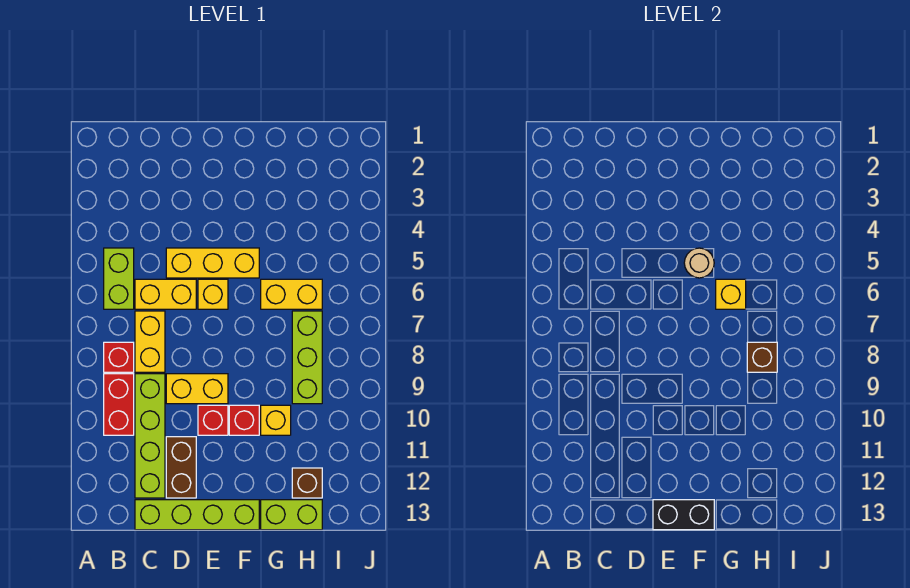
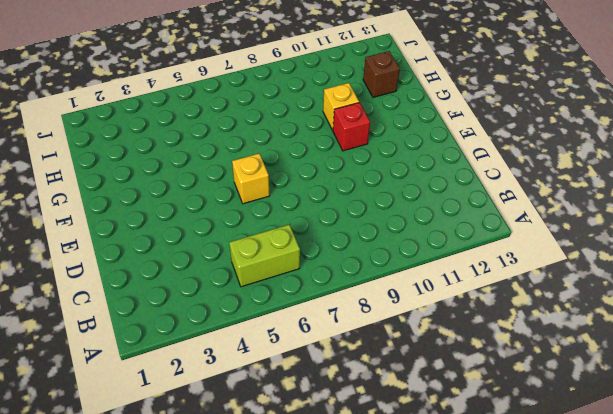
none -> red 1x1 brick [104,342,134,372]
none -> red 1x2 brick [104,374,134,435]
none -> yellow 1x2 brick [135,279,196,309]

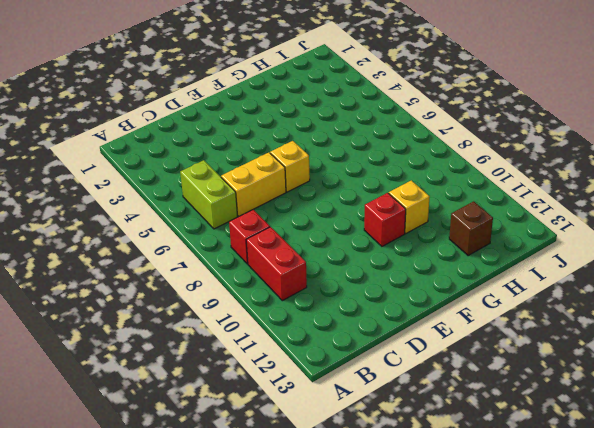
none -> yellow 1x2 brick [135,311,165,372]
none -> lime 1x4 brick [135,374,165,498]
none -> lime 1x4 brick [135,500,259,530]

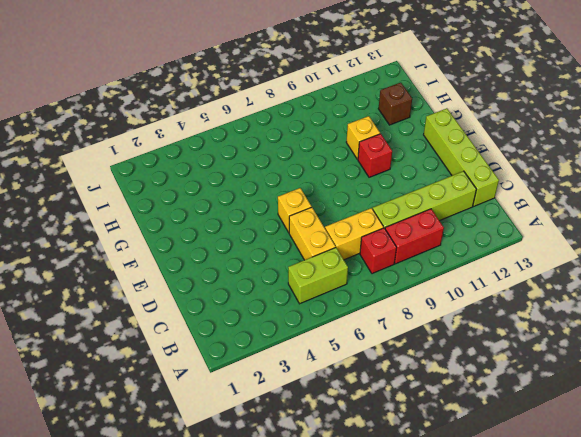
none -> yellow 1x3 brick [166,248,259,278]
none -> yellow 1x2 brick [166,374,228,404]
none -> brown 1x2 brick [166,437,196,498]

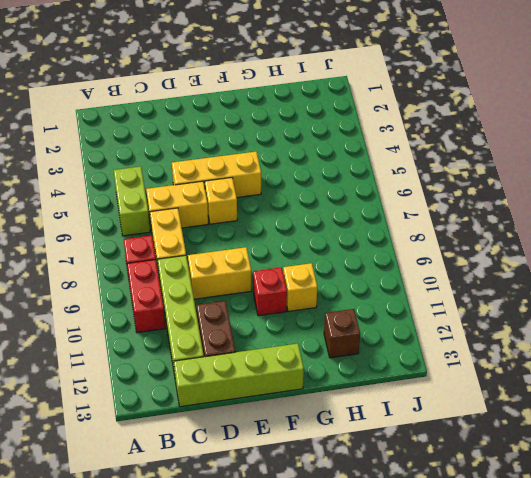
none -> red 1x1 brick [198,405,228,435]
none -> yellow 1x2 brick [261,279,322,309]
none -> lime 1x2 brick [261,500,322,530]

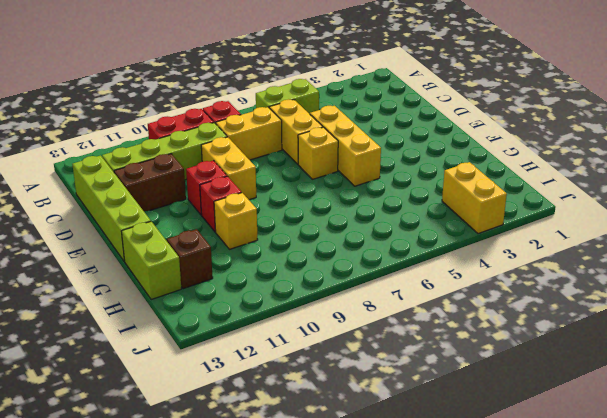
yellow 1x2 brick [442,162,507,234] -> yellow 1x2 brick moved to [261,279,322,309]
none -> lime 1x3 brick [292,311,322,404]
none -> black 1x2 brick [653,500,714,530]
none -> tan 1x1 round brick [684,248,714,278]

